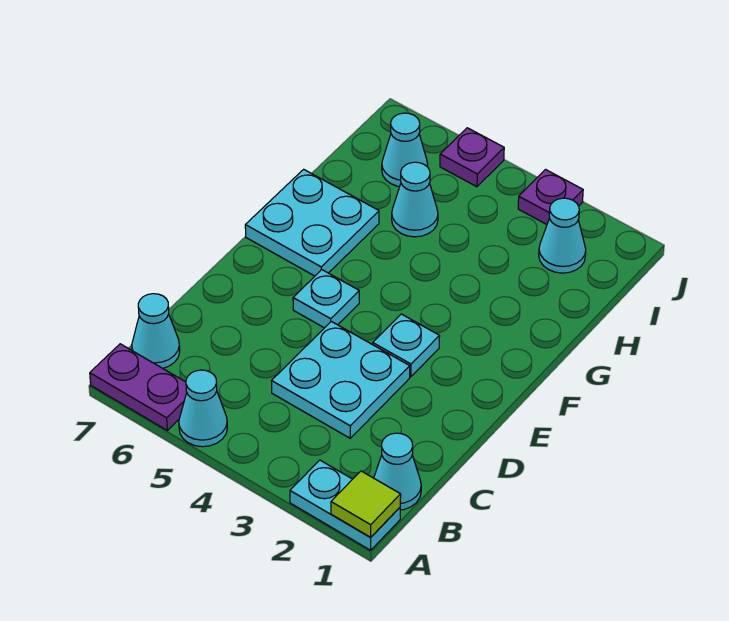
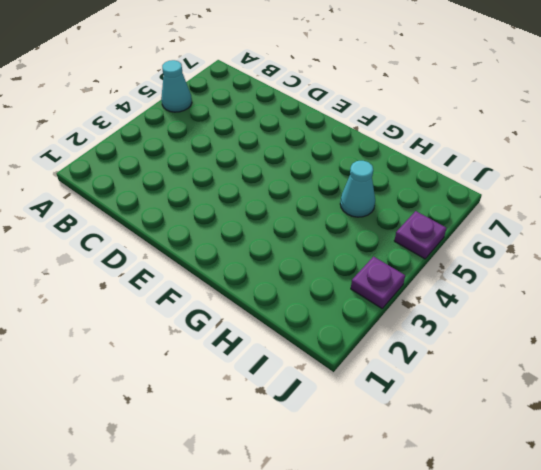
none -> cyan 1x2 plate [290,460,400,550]
none -> purple 1x2 plate [90,344,187,430]
none -> cyan 1x1 cone [374,433,421,510]

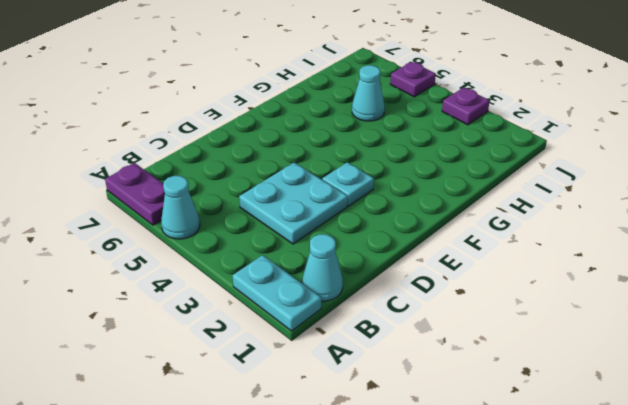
none -> cyan 1x1 cone [132,294,180,368]
none -> cyan 1x1 plate [293,270,359,328]
none -> cyan 2x2 plate [245,169,379,276]

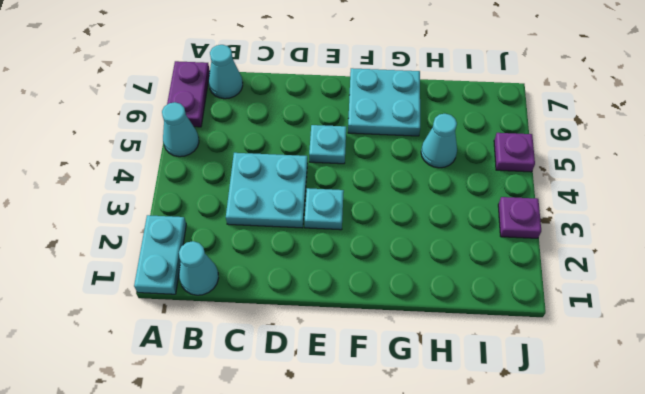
none -> cyan 1x1 cone [539,198,586,273]
none -> cyan 1x1 cone [382,113,428,187]
none -> lime 1x1 tile [331,471,401,537]

